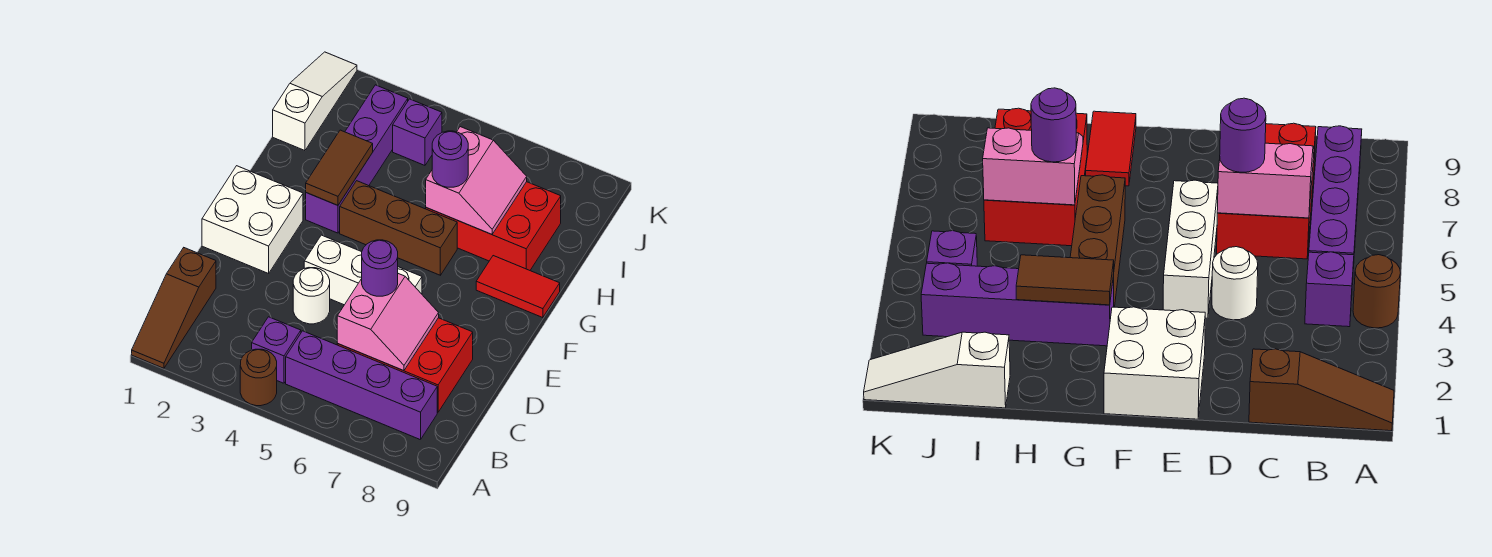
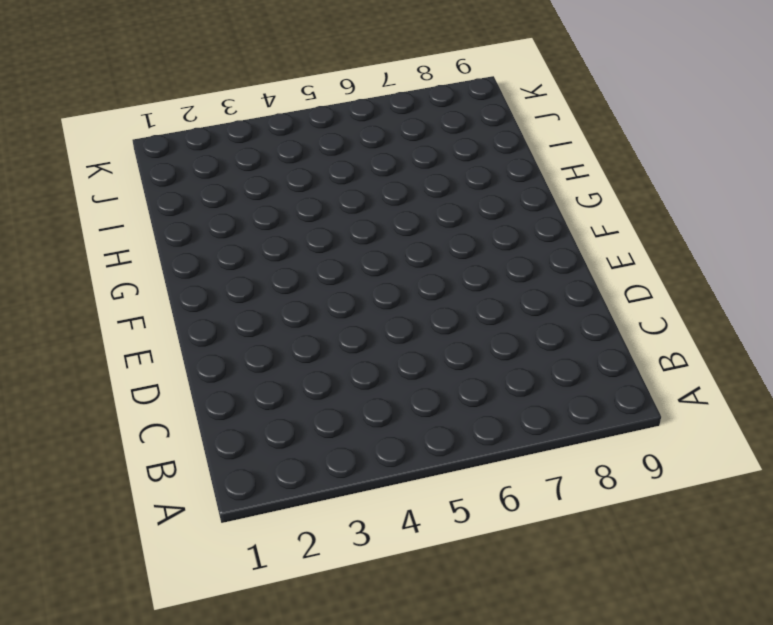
none -> brown 1x3 slope [132,248,216,368]
none -> brown 1x1 round brick [240,349,277,406]
none -> purple 1x1 brick [252,317,301,383]

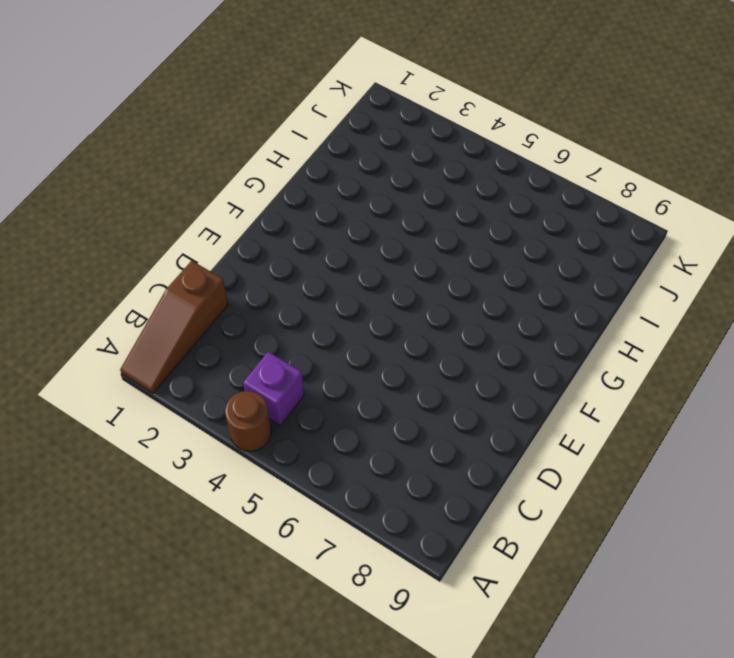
none -> purple 1x4 brick [286,331,437,440]
none -> red 2x3 brick [337,318,473,412]
none -> white 1x1 round brick [293,268,330,324]

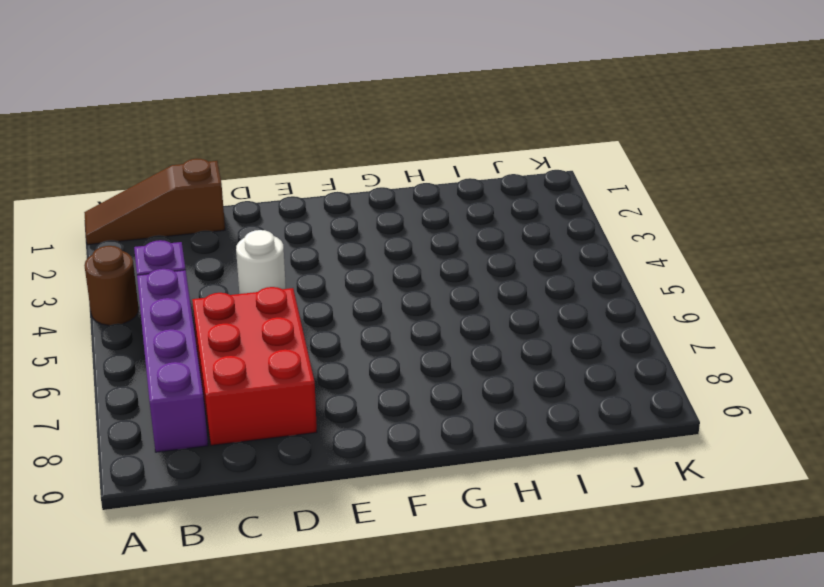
none -> white 2x2 brick [202,166,303,274]
none -> white 1x3 brick [304,235,422,305]
none -> purple 1x4 brick [306,85,408,233]

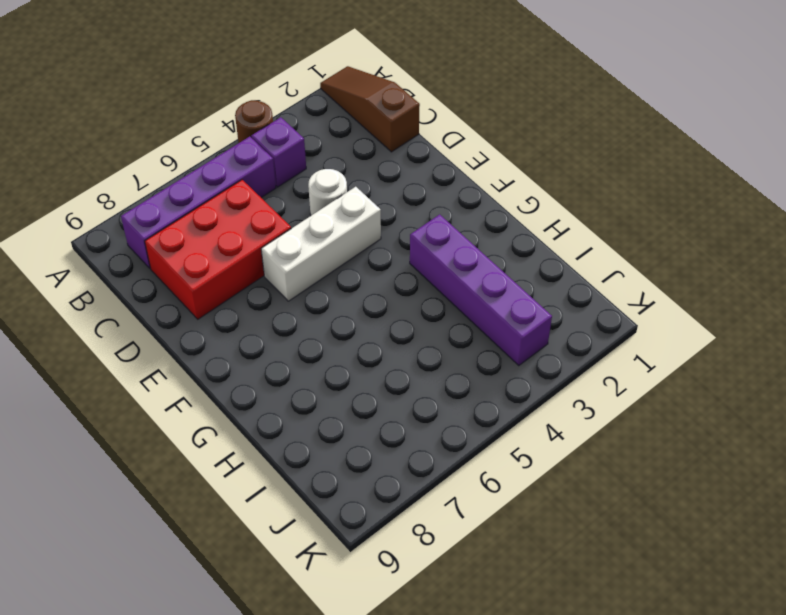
none -> white 2x2 brick [202,166,303,274]
none -> brown 1x3 brick [340,181,457,275]
none -> red 1x2 tile [476,256,560,318]

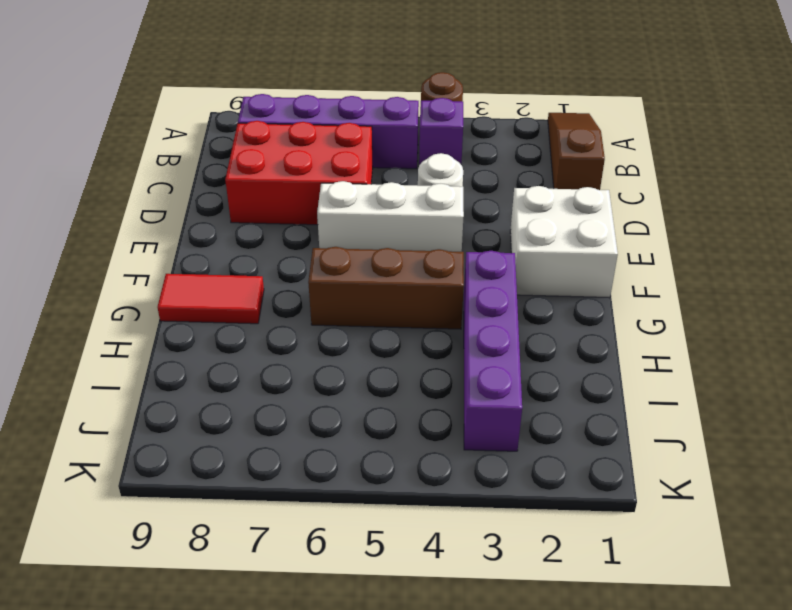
none -> red 2x3 brick [426,182,561,270]
none -> white 1x3 slope [273,52,357,151]
none -> purple 1x1 brick [393,99,442,165]

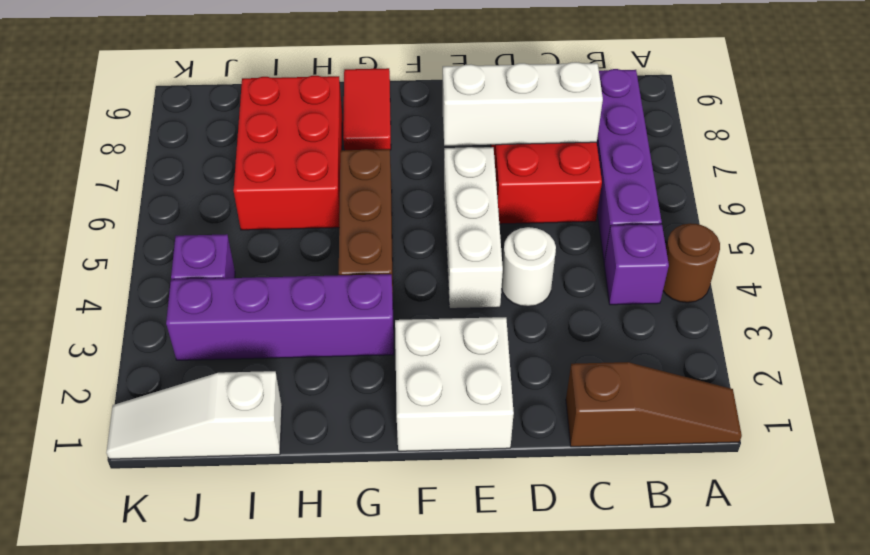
white 1x3 brick [443,62,603,146] -> pink 2x2 slope [337,274,439,371]
none -> brown 1x2 tile [306,130,373,205]
none -> pink 2x2 slope [426,127,527,234]
none -> purple 1x1 round brick [362,240,398,296]

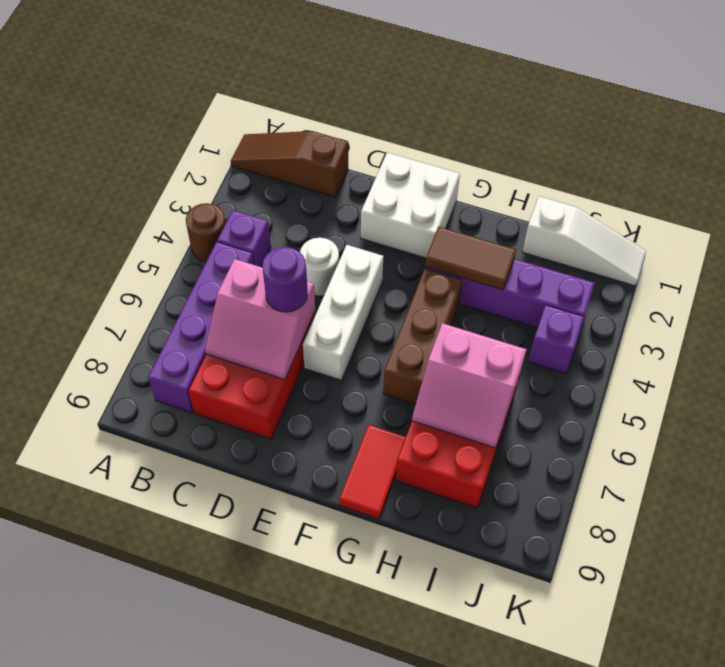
none -> purple 1x1 round brick [432,131,468,187]

